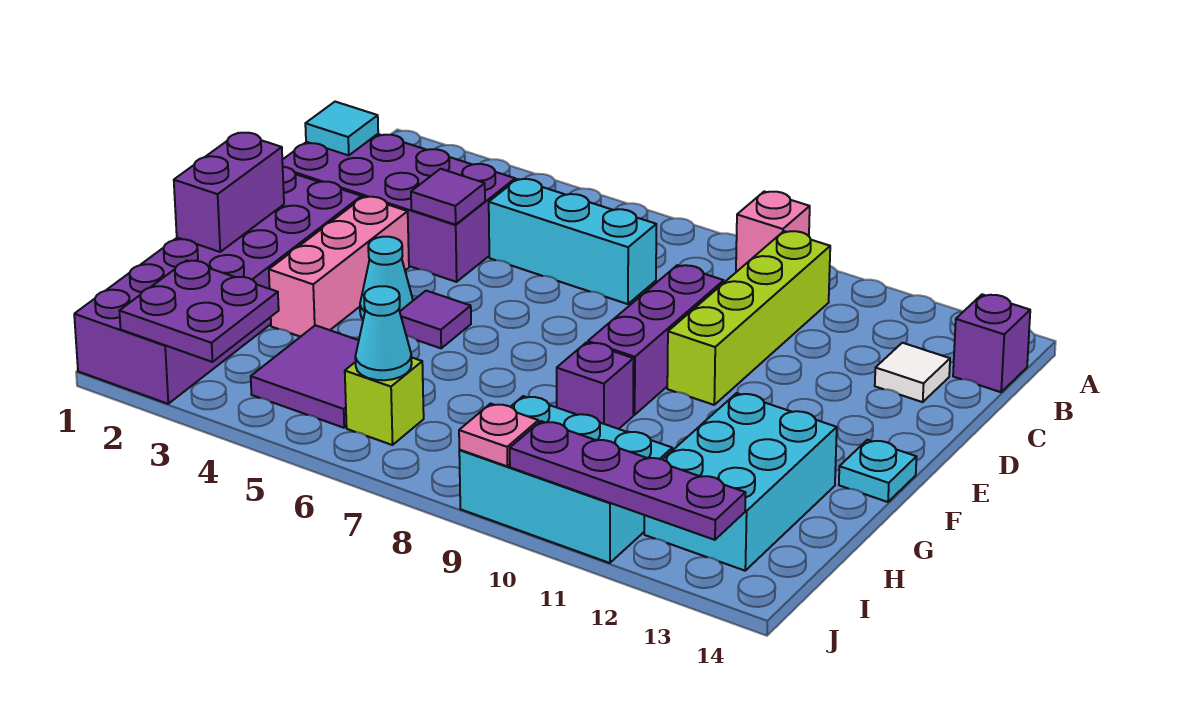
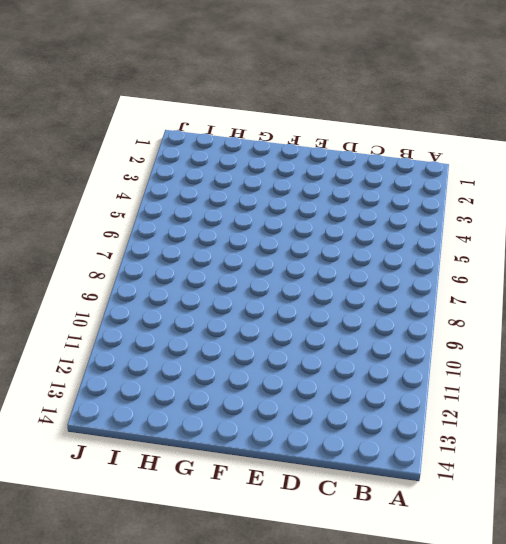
none -> pink 1x1 brick [736,192,810,271]
none -> lime 1x4 brick [667,231,830,405]
none -> purple 1x1 brick [953,294,1030,392]

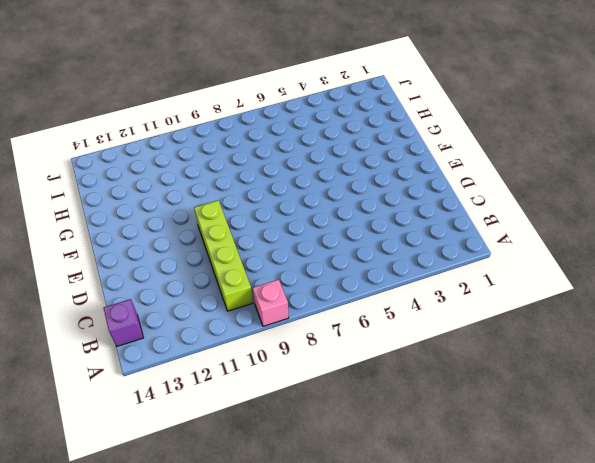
none -> purple 2x4 brick [282,134,515,282]
none -> cyan 1x3 brick [489,179,656,304]
none -> white 1x1 tile [875,343,950,402]

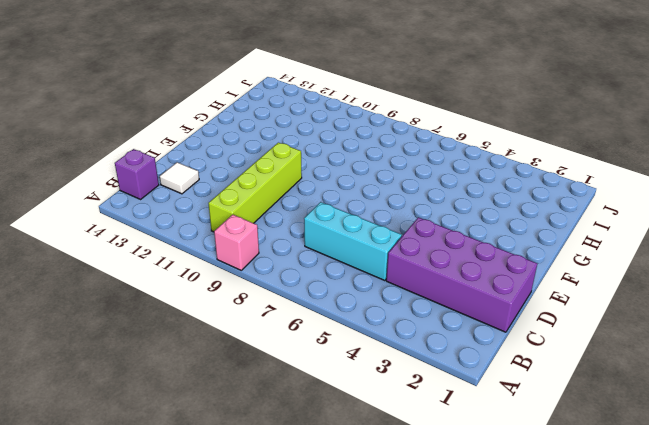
none -> purple 1x3 brick [588,265,724,415]
none -> purple 2x6 brick [74,167,362,404]
none -> pink 1x3 brick [269,197,409,337]

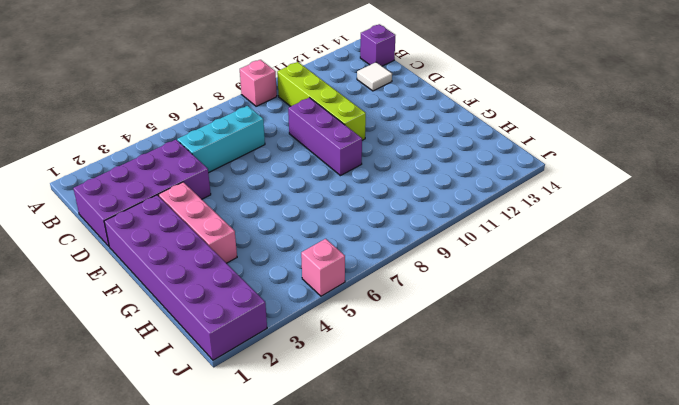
pink 1x1 brick [301,239,345,296] -> none
none -> cyan 1x1 cone [360,237,413,319]
none -> purple 1x1 tile [400,291,471,348]
none -> cyan 1x1 plate [839,440,916,502]

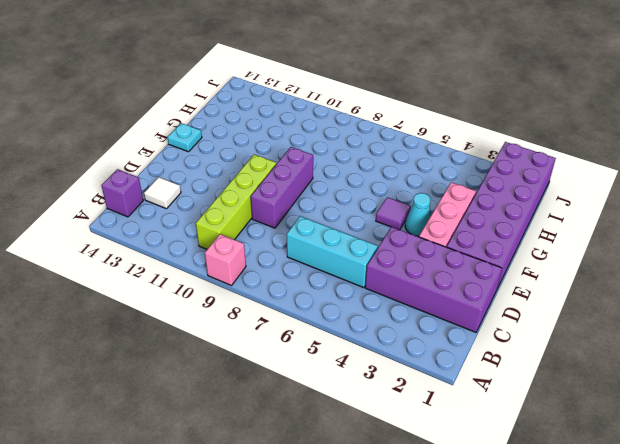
none -> purple 1x1 brick [557,342,634,429]
none -> cyan 2x3 brick [644,393,837,571]
none -> purple 2x2 tile [251,325,359,428]

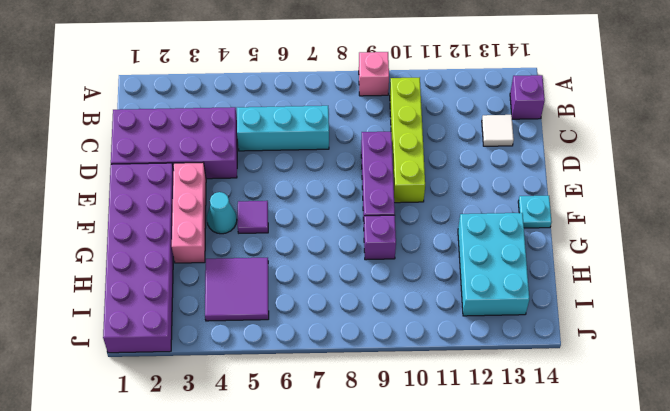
none -> lime 1x1 brick [345,357,424,445]
none -> cyan 2x3 brick [459,396,672,563]
none -> cyan 1x1 tile [305,102,378,155]

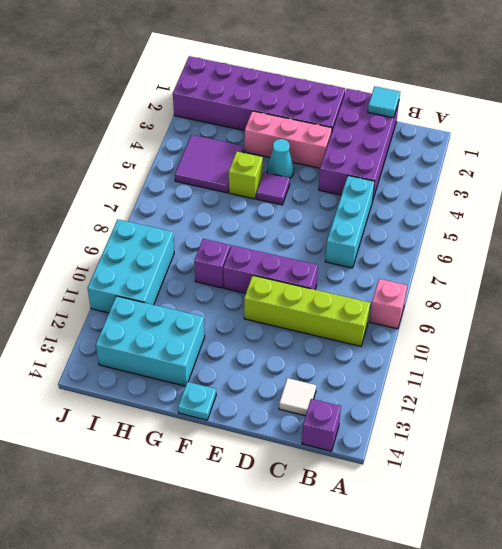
lime 1x1 brick [229,152,263,199] -> lime 1x1 brick moved to [345,357,424,445]
none -> purple 1x1 tile [411,169,485,225]
none -> purple 1x2 brick [174,133,284,252]
none -> purple 2x2 plate [120,260,279,362]

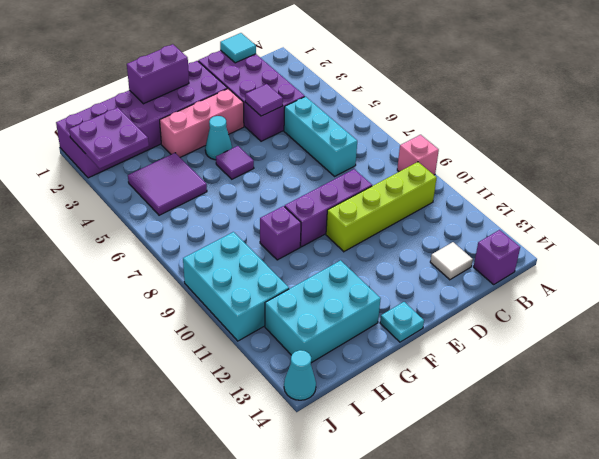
cyan 1x1 cone [284,350,316,400] -> cyan 1x1 cone moved to [355,286,412,380]
none -> lime 1x1 brick [345,357,424,445]
none -> pink 1x1 plate [459,404,538,466]
none -> purple 1x4 plate [510,421,745,540]

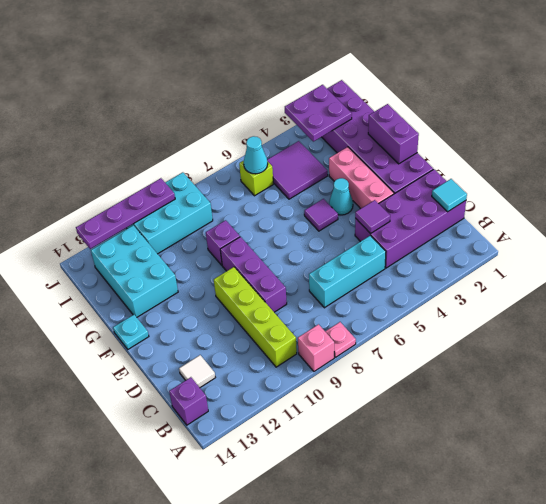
pink 1x1 plate [325,322,356,357] -> pink 1x1 plate moved to [459,404,538,466]

